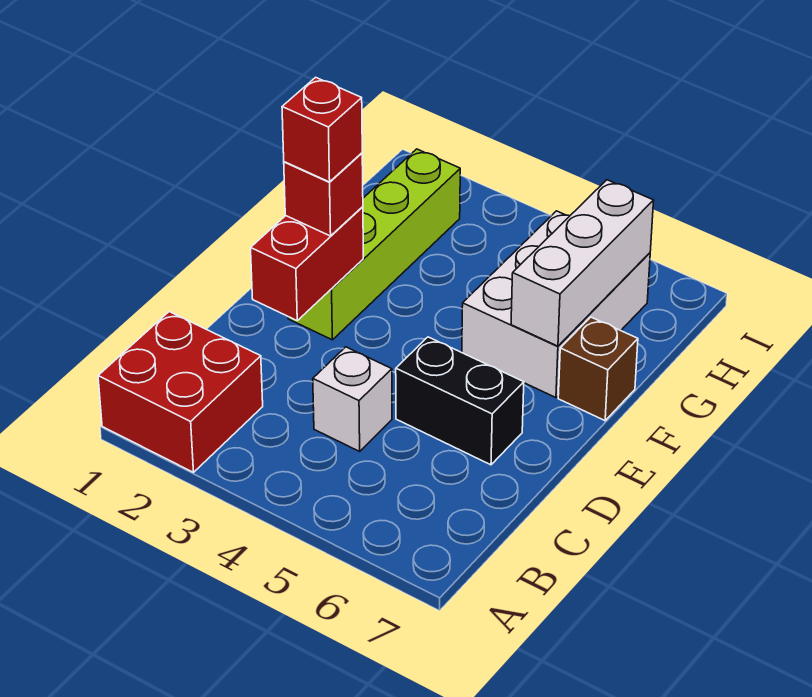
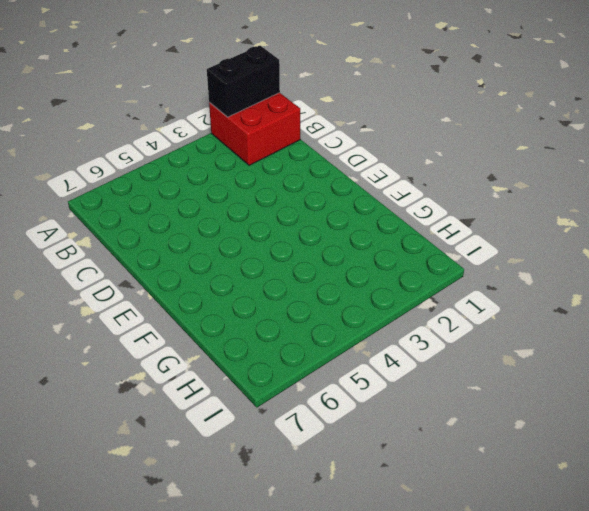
black 1x2 brick [207,46,280,117] -> black 1x2 brick moved to [396,337,524,465]
none -> white 1x1 brick [313,347,392,451]
none -> lime 1x4 brick [288,149,460,340]

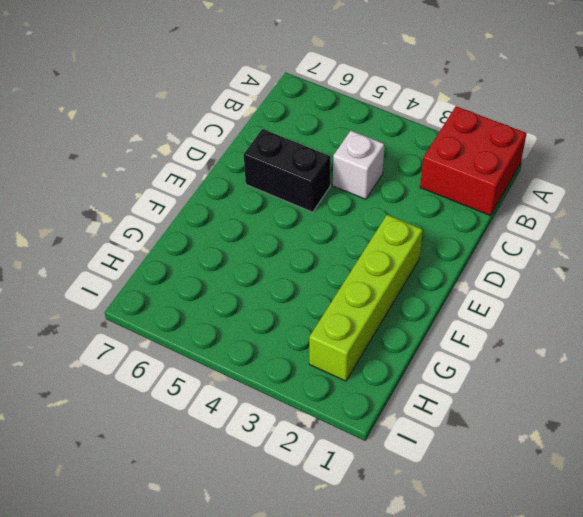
none -> white 2x3 brick [462,211,650,398]
none -> brown 1x1 brick [558,317,638,421]

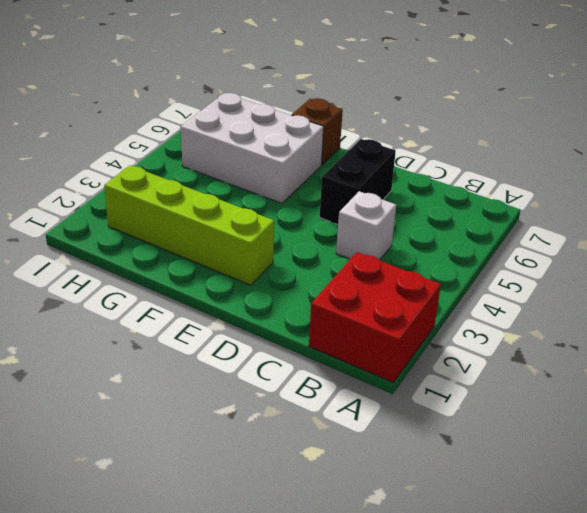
none -> red 1x2 brick [251,207,363,320]
none -> white 1x3 brick [511,180,654,346]

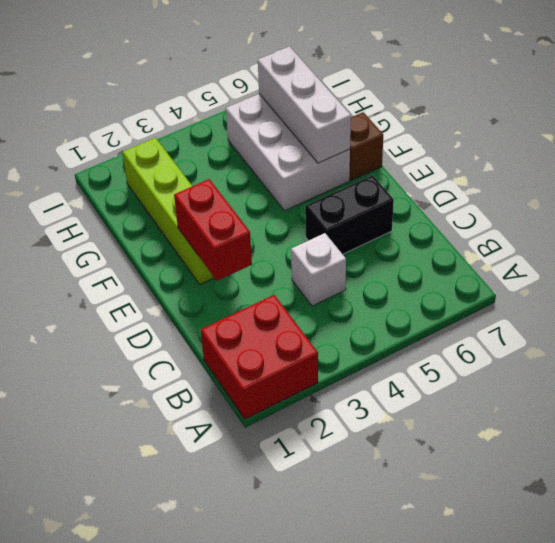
none -> red 1x1 brick [284,153,363,236]
none -> red 1x1 brick [282,77,362,182]

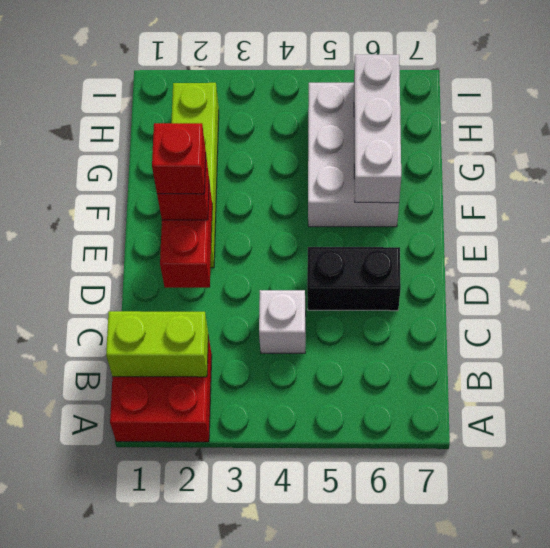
lime 1x2 brick [106,311,208,377] -> none
none -> brown 1x1 brick [558,317,638,421]

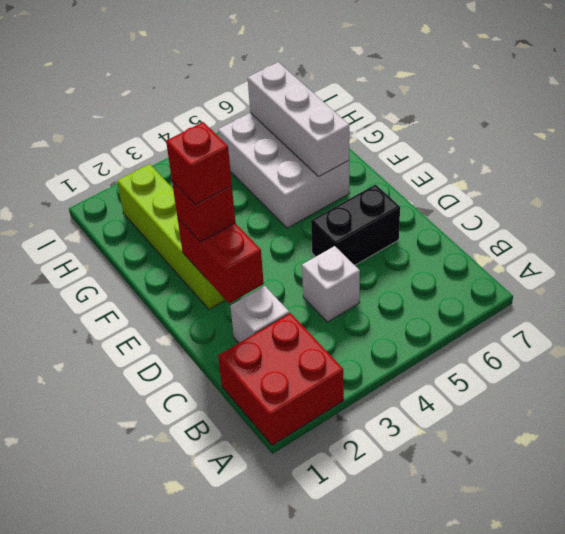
white 1x1 brick [230,286,289,343] -> none
none -> brown 1x1 brick [558,317,638,421]

